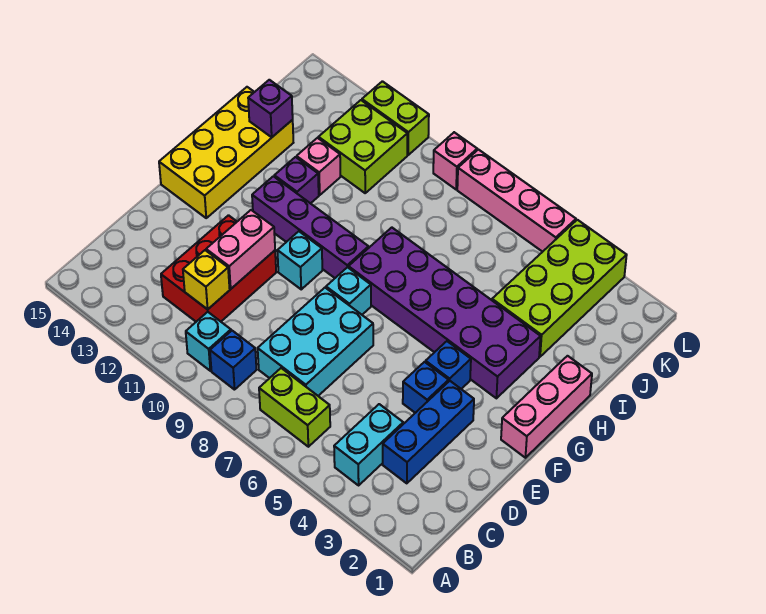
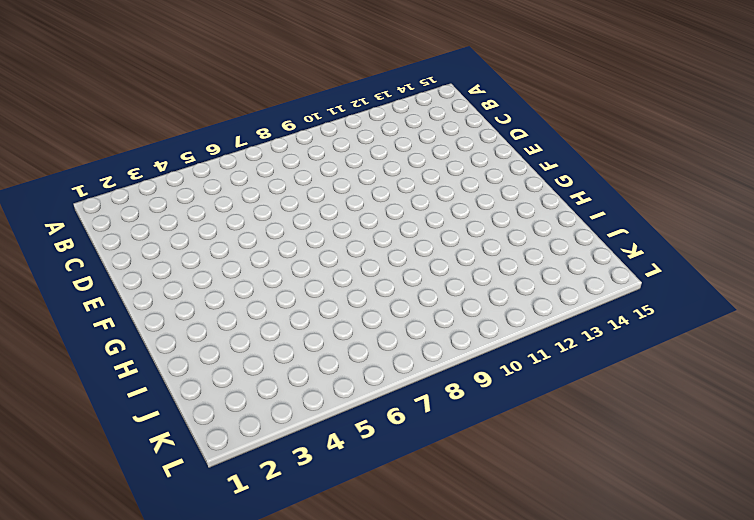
none -> cyan 1x2 brick [334,404,403,485]
none -> lime 1x2 brick [259,368,330,447]
none -> blue 1x1 brick [210,331,256,390]

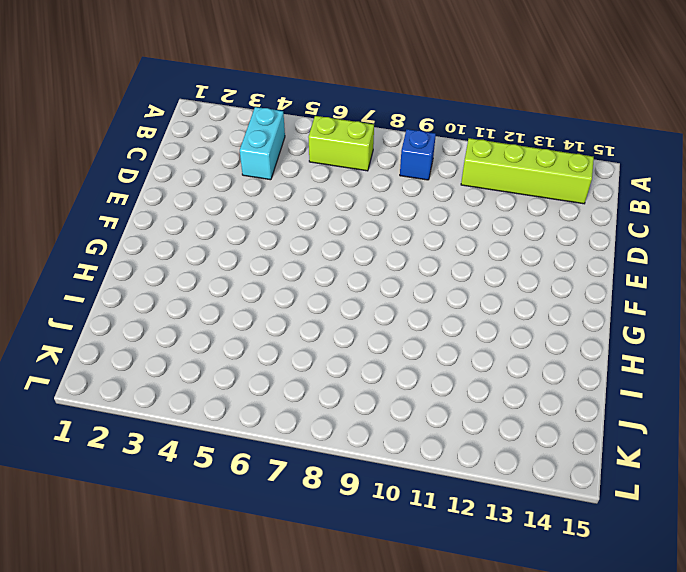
lime 1x4 brick [461,138,594,204] -> none
none -> cyan 1x1 brick [186,312,231,371]
none -> blue 1x3 brick [383,381,474,483]
none -> cyan 2x3 brick [258,288,373,396]

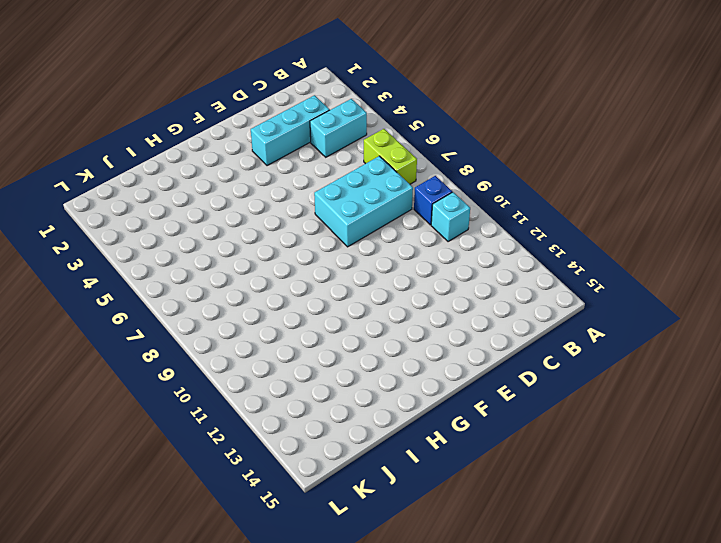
cyan 1x3 brick [251,95,330,166] -> blue 1x3 brick [383,381,474,483]
none -> red 2x3 brick [161,215,276,322]
none -> blue 1x1 brick [403,362,449,413]
none -> pink 1x3 brick [501,356,592,458]

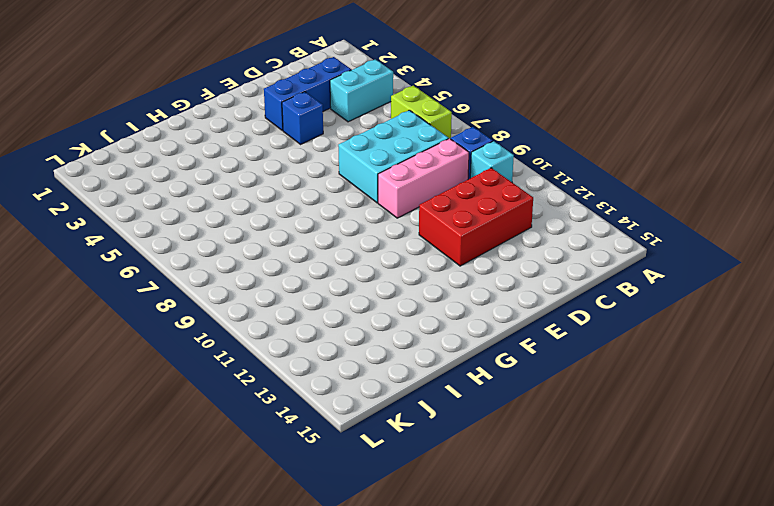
pink 1x3 brick [378,139,469,218] -> pink 1x3 brick moved to [501,356,592,458]
none -> blue 1x1 brick [426,341,471,389]
none -> cyan 1x1 brick [326,267,371,315]
none -> cyan 1x1 brick [277,231,322,289]

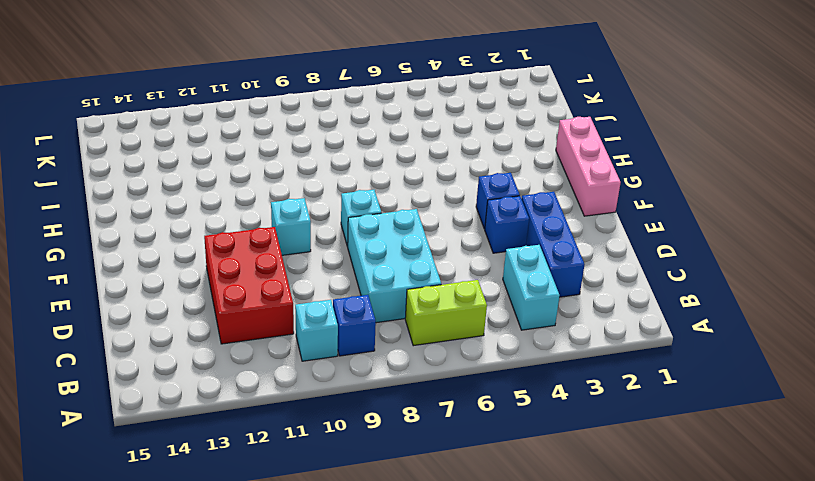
none -> yellow 2x4 brick [159,87,293,218]
none -> purple 2x6 brick [349,228,541,398]
none -> purple 1x4 brick [252,176,369,278]

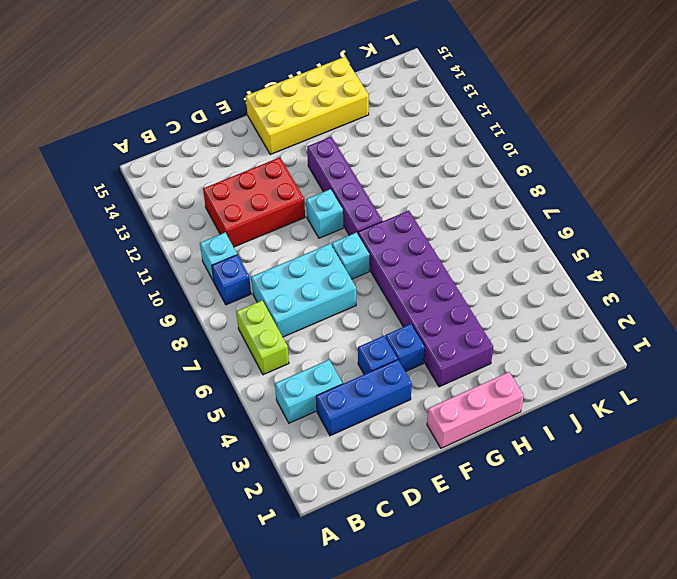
none -> purple 1x1 brick [274,157,319,204]
none -> lime 2x4 brick [492,220,627,357]
none -> pink 1x1 brick [297,138,340,195]

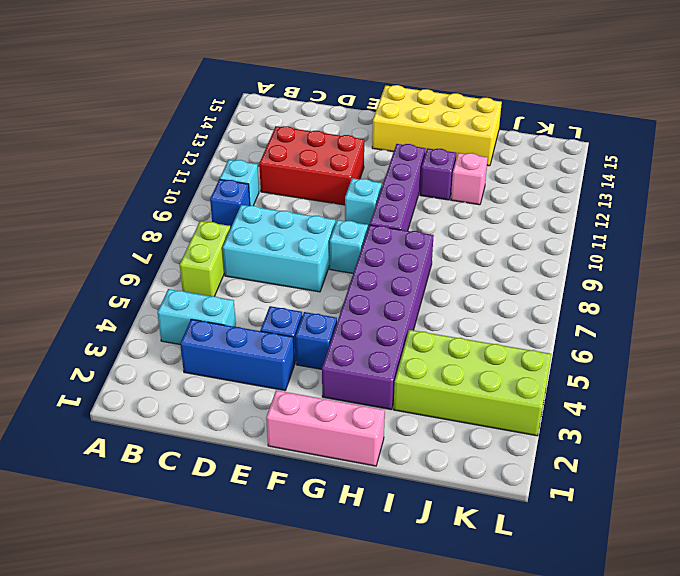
none -> lime 2x2 brick [319,100,407,193]
none -> pink 1x4 brick [457,150,576,252]
none -> pink 1x1 brick [433,132,477,189]

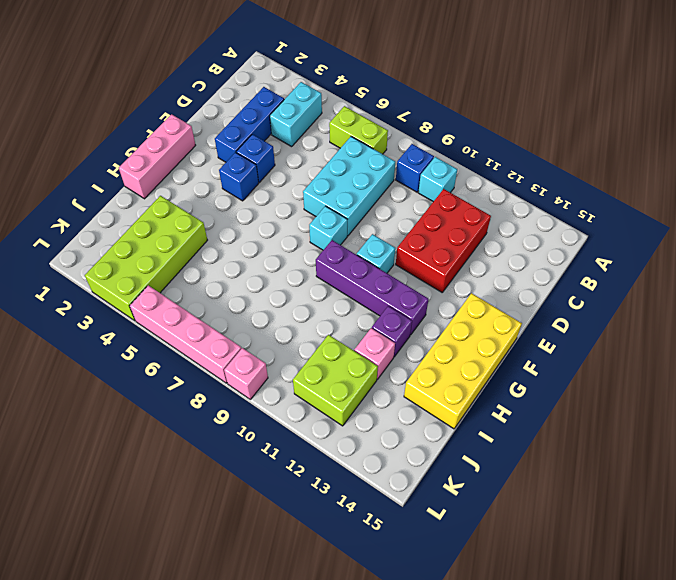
none -> purple 2x6 brick [349,228,541,398]
none -> lime 1x2 brick [362,81,429,155]
none -> yellow 1x1 brick [183,250,230,309]

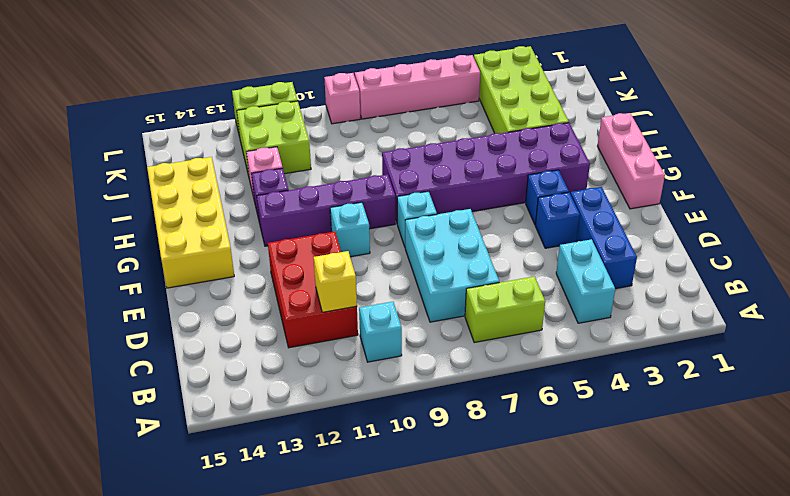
none -> blue 1x1 brick [210,331,256,390]
none -> pink 1x2 brick [206,210,275,289]
none -> purple 1x1 brick [248,80,293,137]

